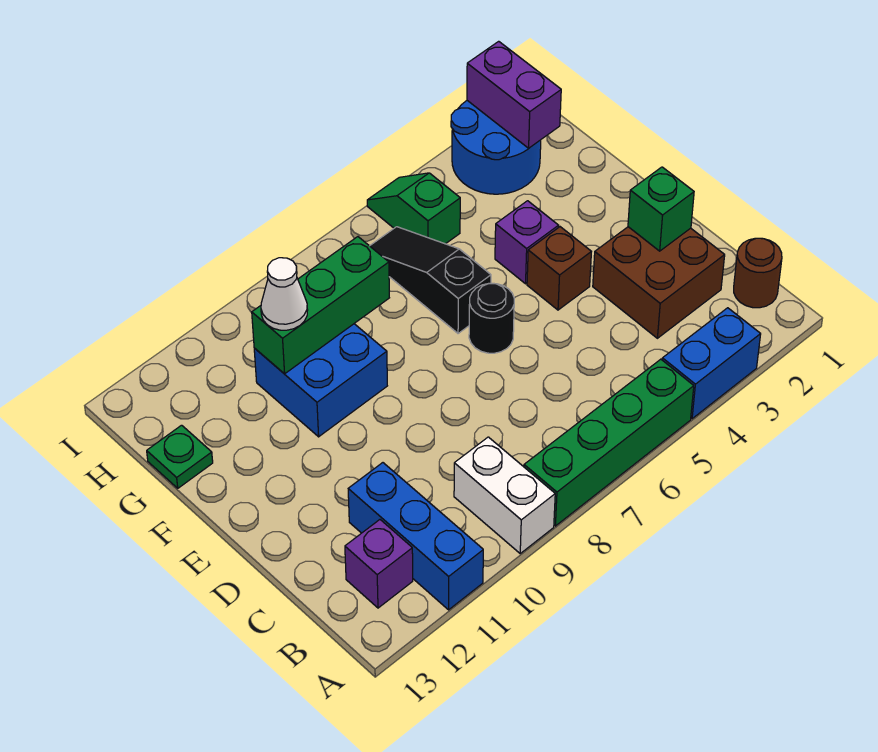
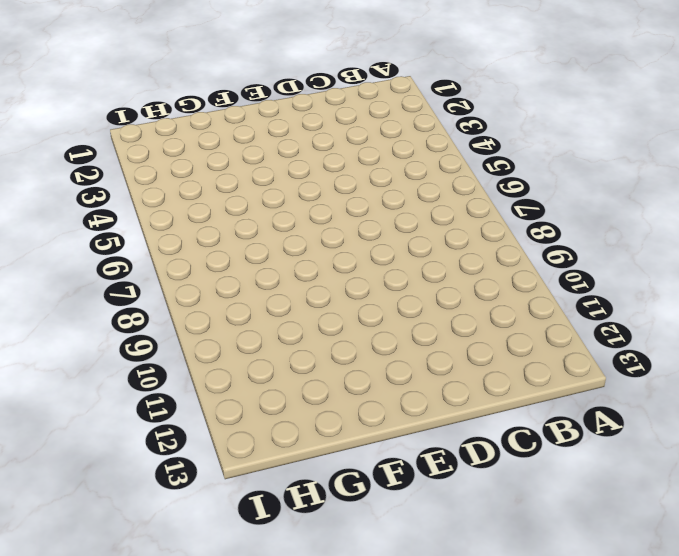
none -> blue 1x2 brick [662,308,761,419]
none -> green 1x4 brick [524,359,694,526]
none -> white 1x2 brick [454,437,555,553]

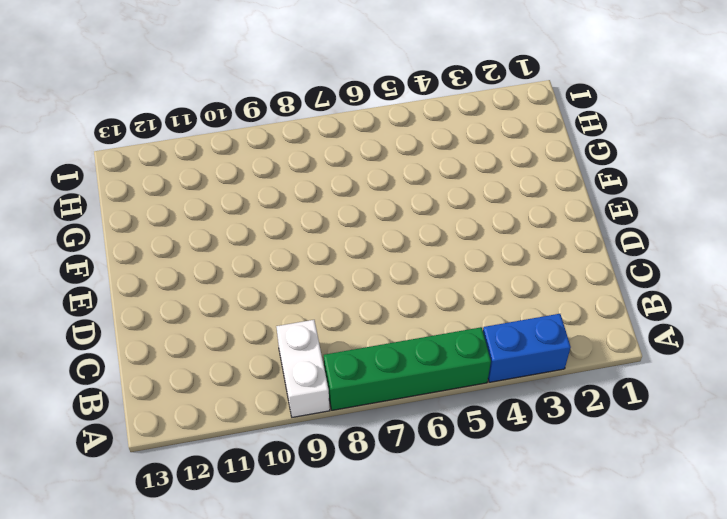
none -> blue 1x3 brick [348,463,483,610]
none -> brown 1x1 round brick [734,238,782,308]
none -> purple 1x1 brick [345,520,413,608]

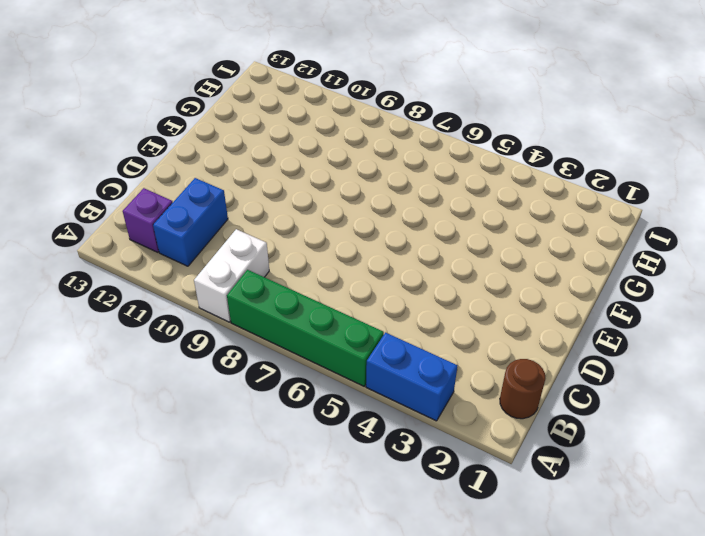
blue 1x2 brick [153,178,228,266] -> blue 1x3 brick [348,463,483,610]
none -> brown 2x2 brick [593,227,725,338]
none -> brown 1x1 brick [527,227,591,310]
none -> black 1x1 round brick [469,283,514,353]

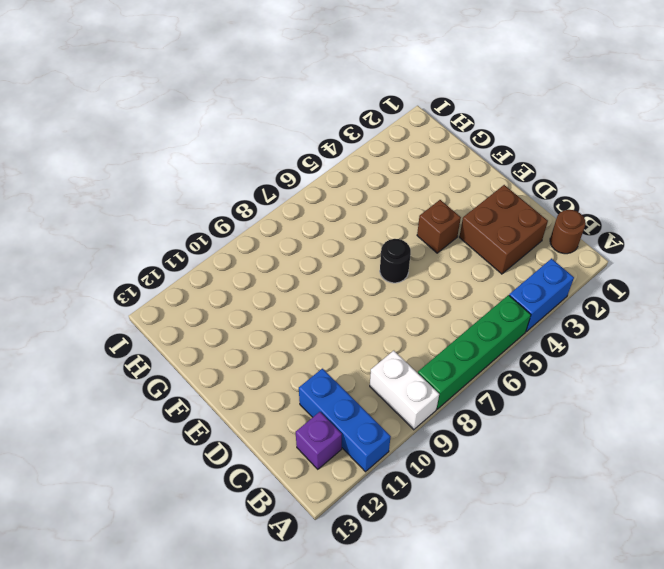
none -> purple 1x1 brick [495,201,559,284]
none -> black 1x3 slope [370,227,491,334]
none -> blue 2x2 brick [254,324,387,437]

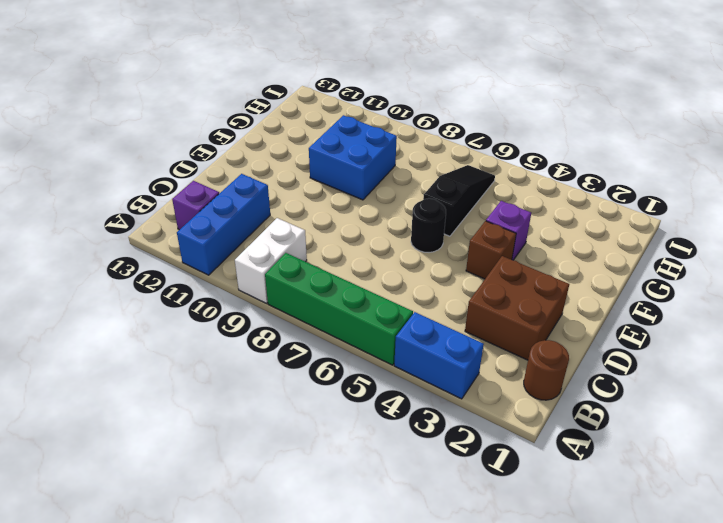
none -> green 1x1 plate [147,425,213,488]
none -> blue 2x2 round brick [451,101,541,194]
none -> green 1x2 slope [367,173,460,244]

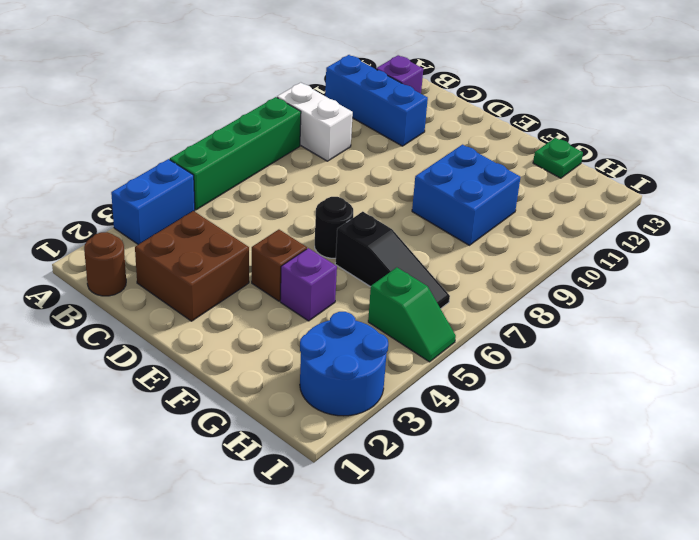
none -> green 1x1 brick [628,167,694,251]
none -> green 1x3 brick [252,237,389,374]
none -> purple 1x2 brick [467,41,561,148]

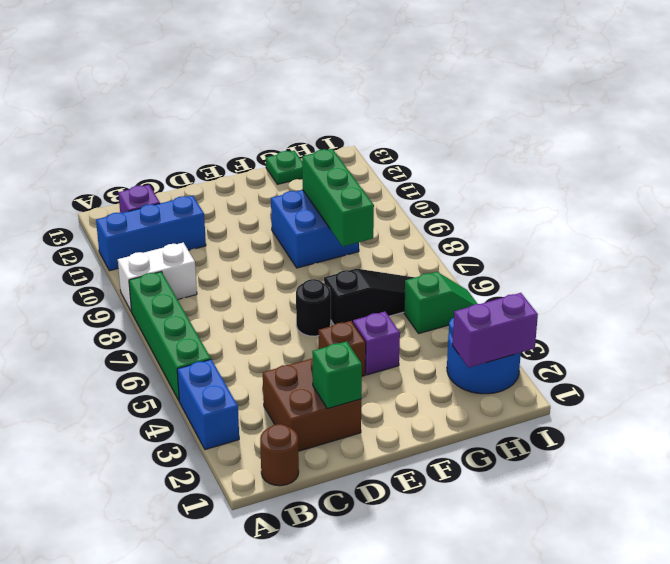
none -> white 1x1 cone [261,258,308,330]

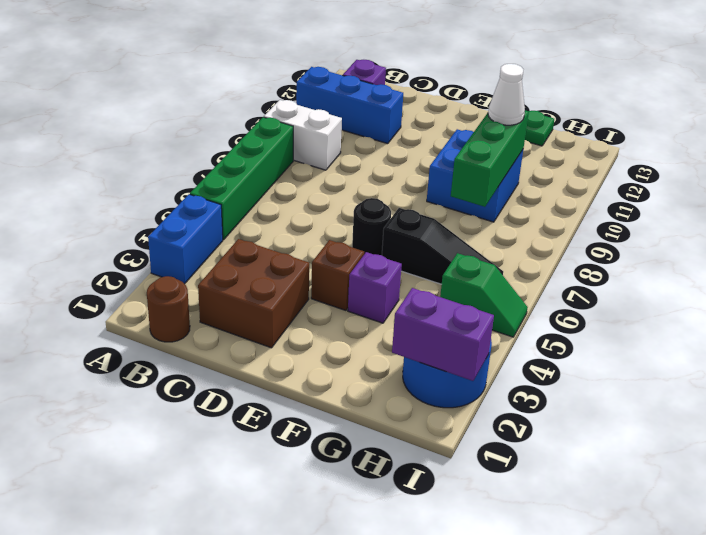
none -> green 1x1 brick [628,167,694,251]

